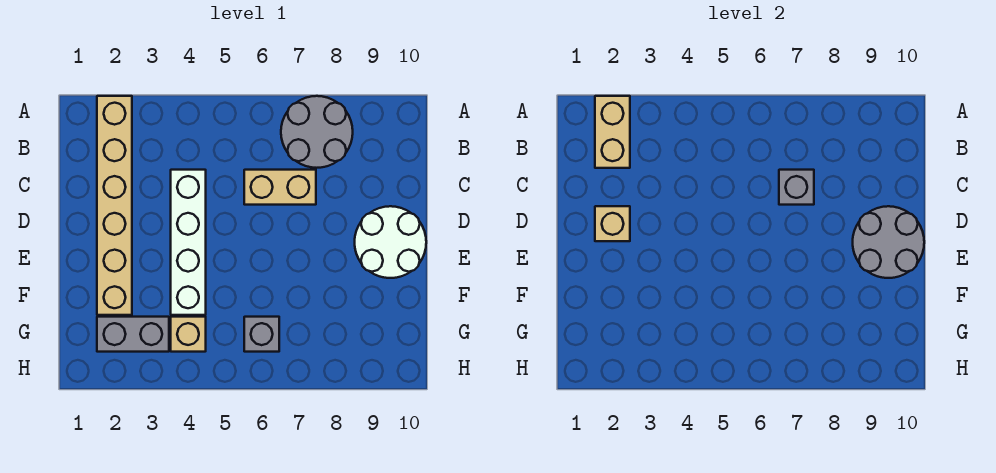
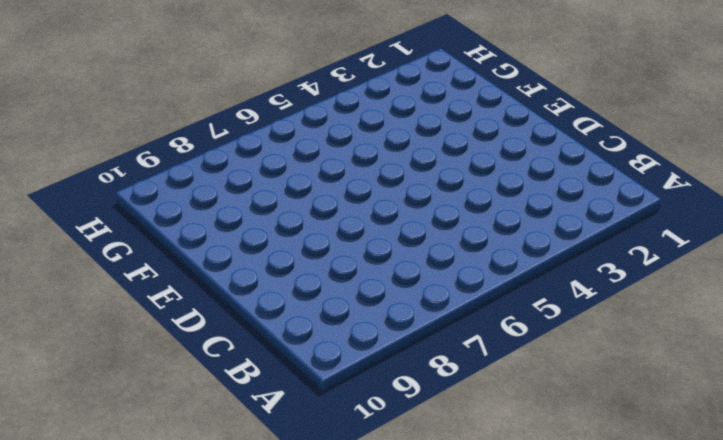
none -> tan 1x6 brick [97,96,132,315]
none -> grey 2x2 round brick [281,96,353,168]
none -> white 1x4 brick [171,170,206,315]

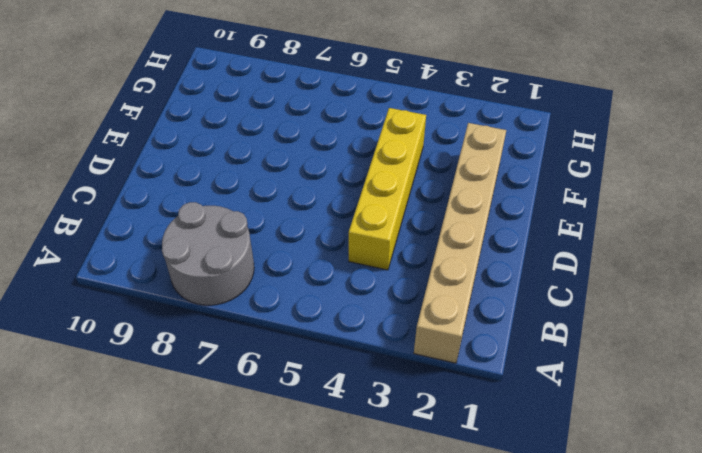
yellow 1x4 brick [349,108,426,270] -> white 1x4 brick [171,170,206,315]
none -> tan 1x2 brick [244,170,316,205]
none -> white 2x2 round brick [355,206,426,278]
none -> grey 1x2 brick [97,317,169,352]

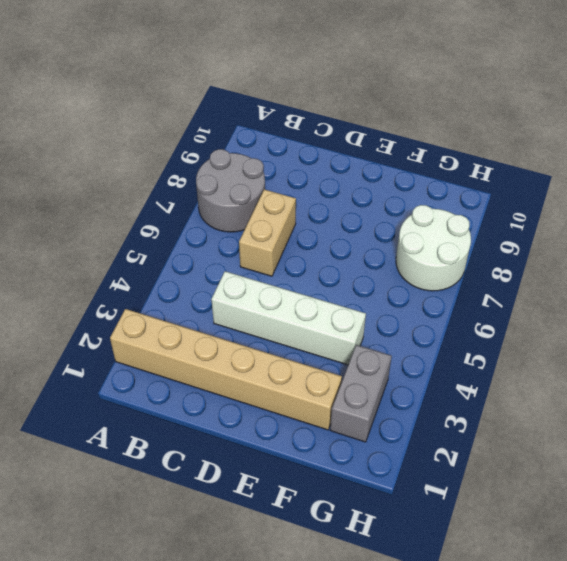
white 2x2 round brick [396,205,471,291] -> white 2x2 round brick moved to [355,206,426,278]
none -> tan 1x1 brick [171,317,206,352]
none -> grey 1x1 brick [244,317,279,352]
none -> tan 1x2 brick [595,96,630,168]

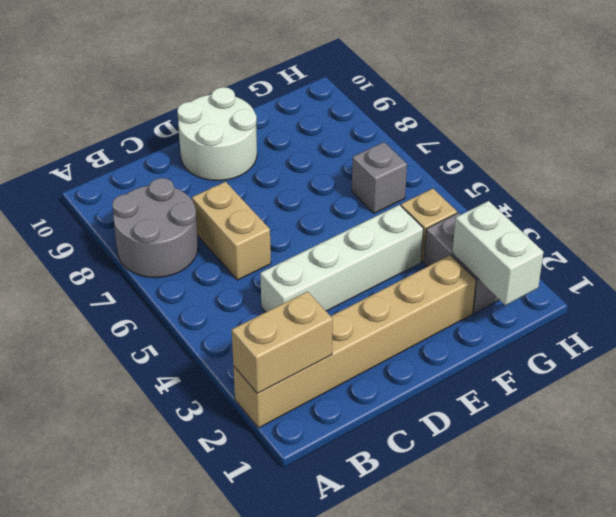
white 1x2 brick [452,201,543,305] -> none
none -> grey 1x1 brick [779,170,814,205]
none -> tan 1x1 brick [595,206,630,241]
none -> grey 2x2 round brick [853,206,924,278]

